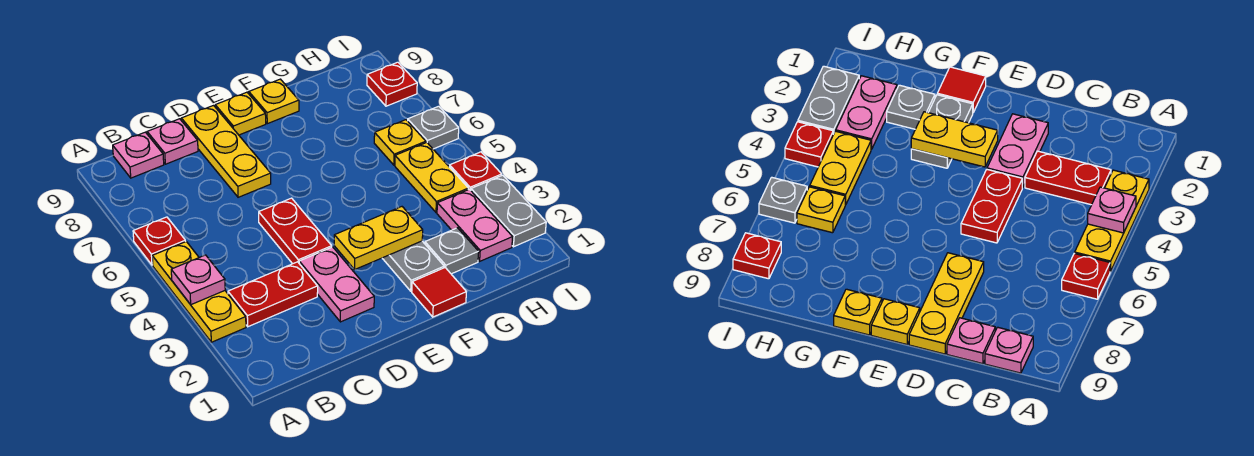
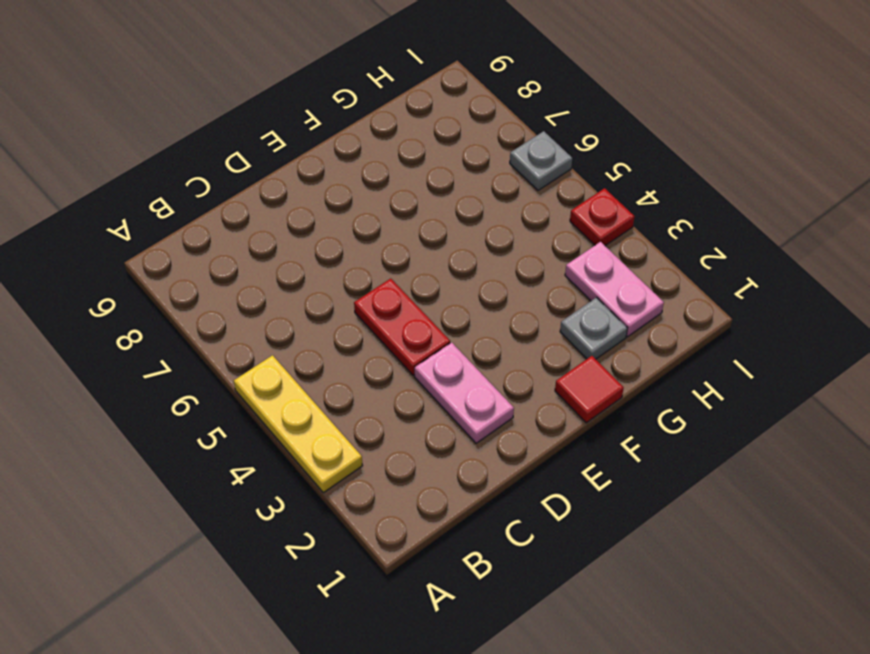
none -> red 1x1 plate [133,217,186,265]
none -> red 1x2 plate [228,262,318,327]
none -> pink 1x1 plate [113,132,164,178]

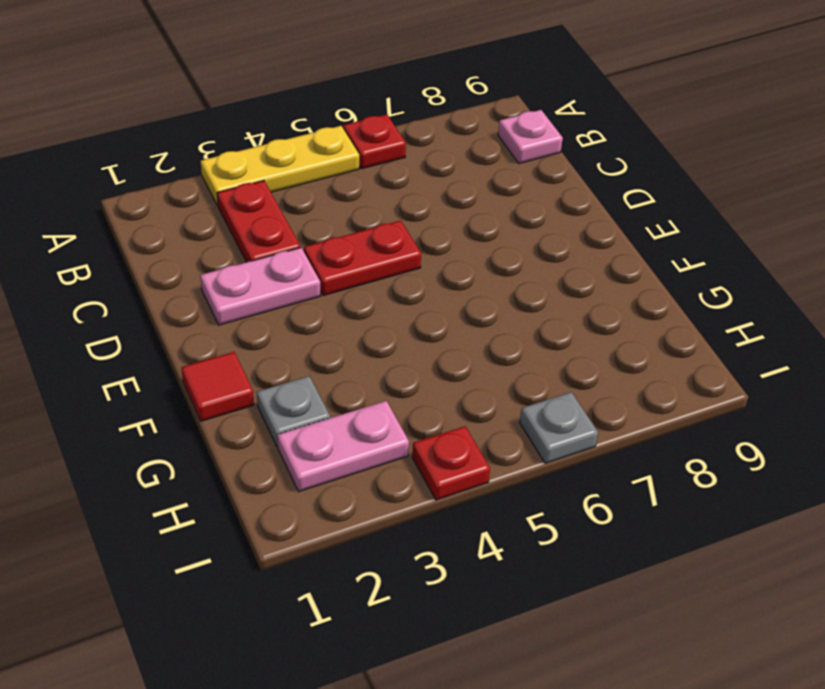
none -> pink 1x1 plate [147,119,198,164]
none -> yellow 1x3 plate [181,106,271,197]
none -> yellow 1x1 plate [215,92,266,135]

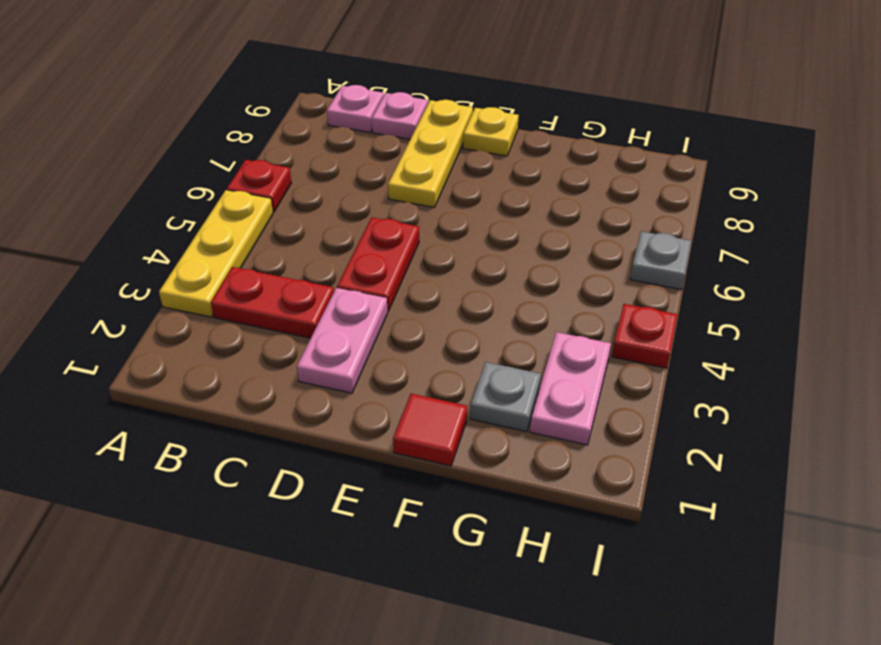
none -> grey 1x2 plate [382,241,444,291]
none -> yellow 1x1 plate [249,79,299,124]
none -> yellow 1x2 plate [395,142,468,212]

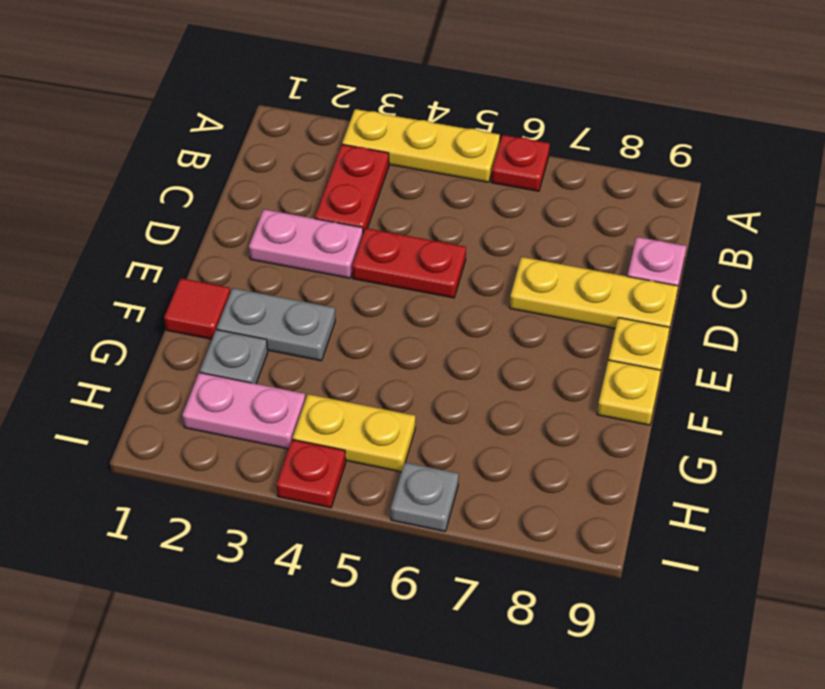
none -> pink 1x1 plate [113,132,164,178]
none -> yellow 1x1 plate [374,120,426,165]
none -> grey 1x2 plate [471,175,546,247]

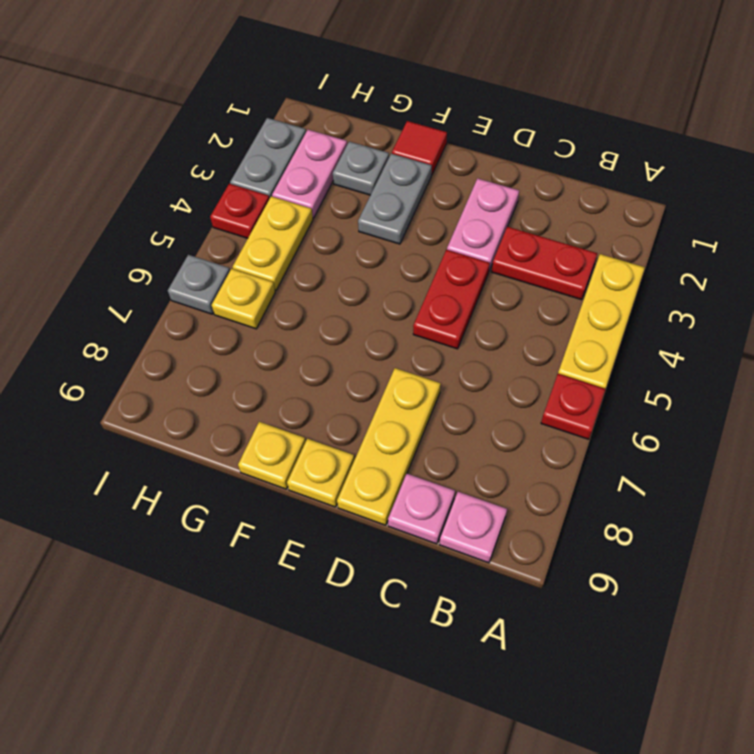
none -> red 1x1 plate [367,62,417,106]
none -> pink 1x1 plate [171,255,225,305]
none -> yellow 1x2 plate [334,207,423,269]

